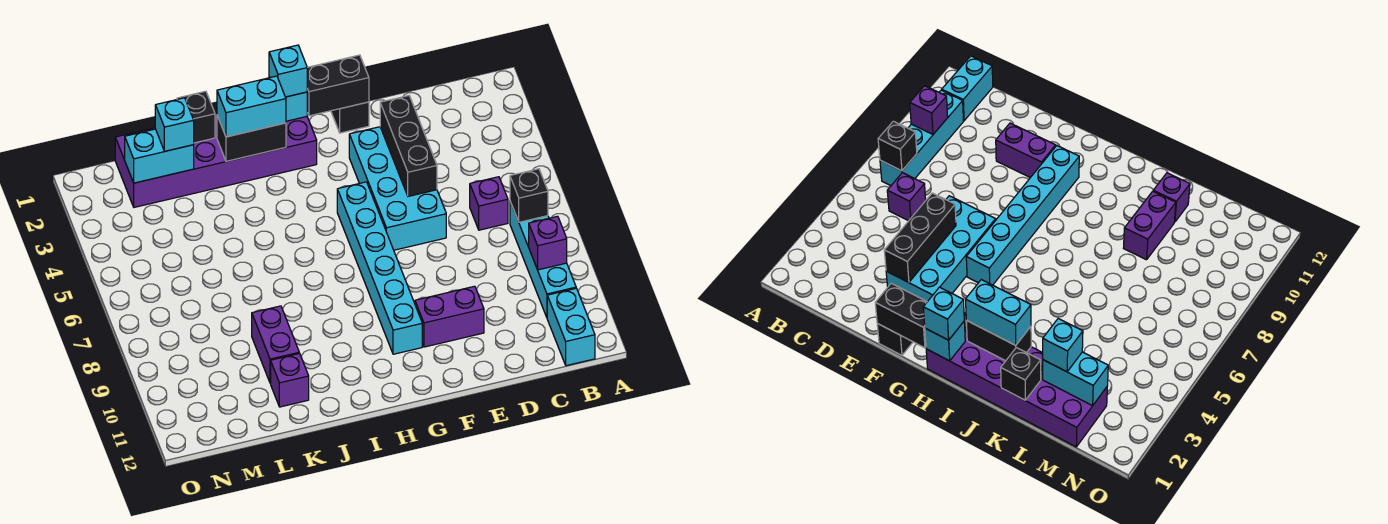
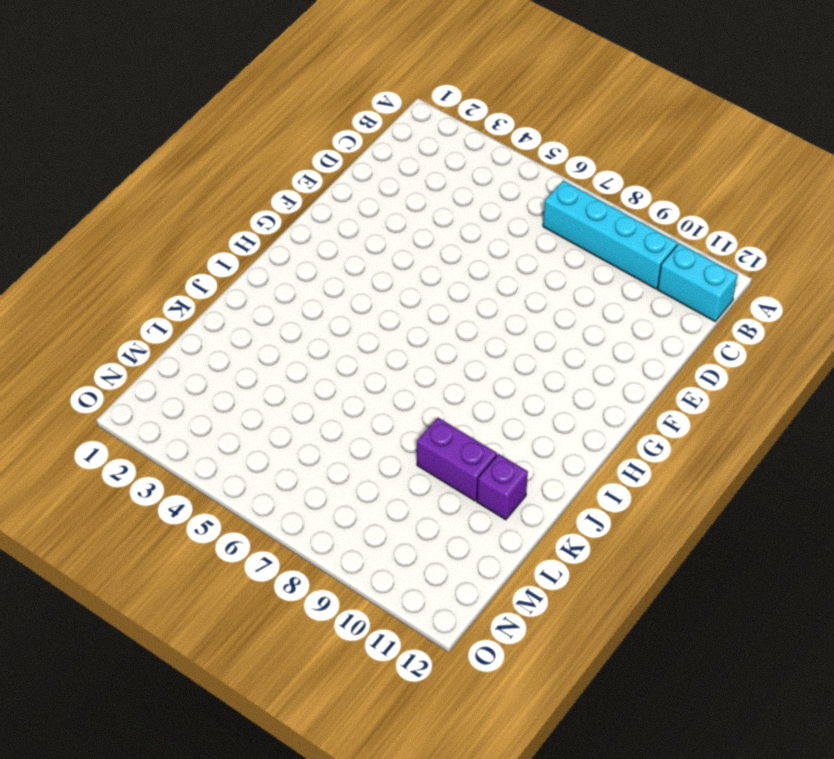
none -> purple 1x1 brick [470,177,508,230]
none -> cyan 2x4 brick [349,127,446,250]
none -> purple 1x2 brick [415,286,484,347]

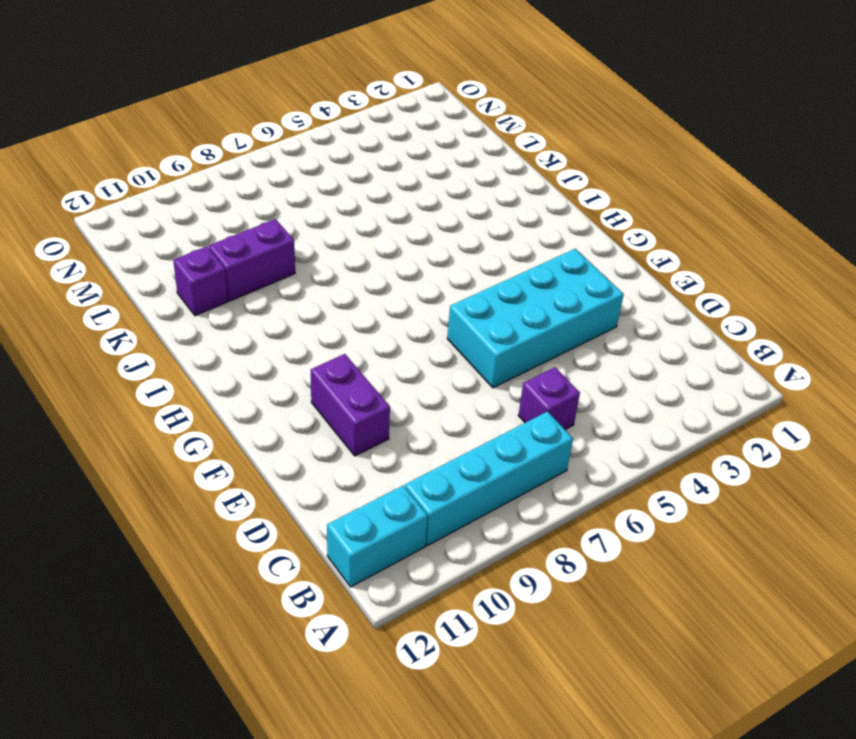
none -> black 1x1 brick [331,102,369,133]
none -> cyan 1x6 brick [337,182,422,354]
none -> purple 2x6 brick [115,113,317,207]

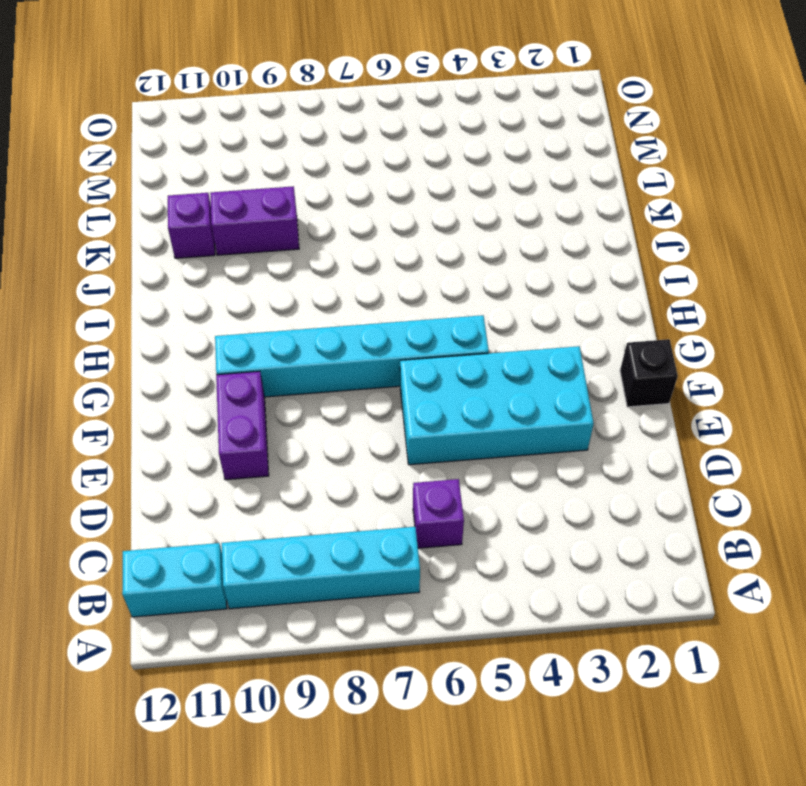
none -> purple 2x6 brick [115,113,317,207]
none -> black 1x1 brick [510,169,548,222]
none -> purple 1x1 brick [529,216,567,270]

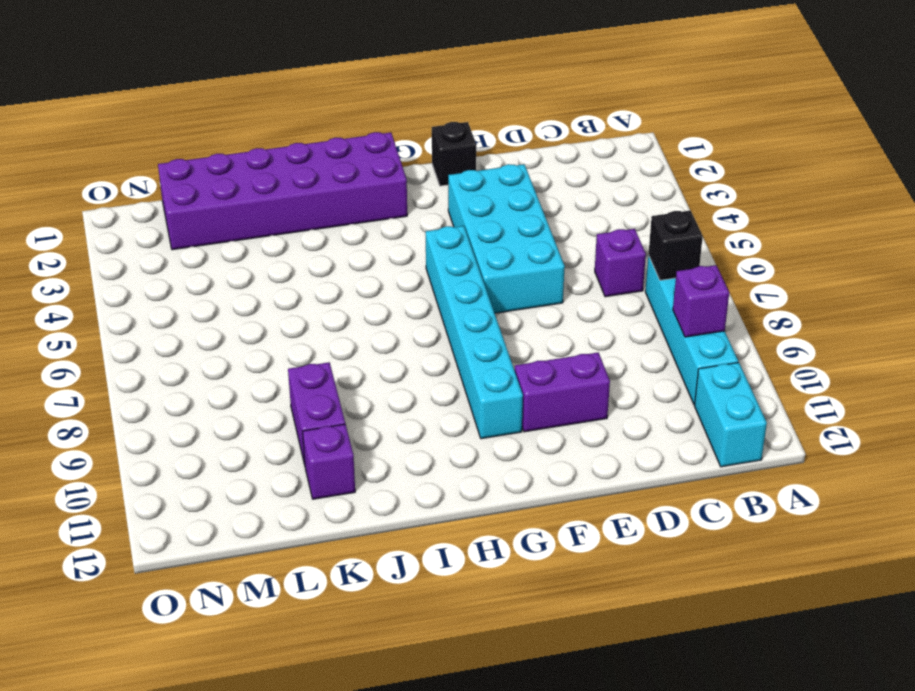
none -> black 1x3 brick [380,96,437,196]
none -> black 1x2 brick [307,55,369,116]
none -> cyan 1x1 brick [269,77,307,121]

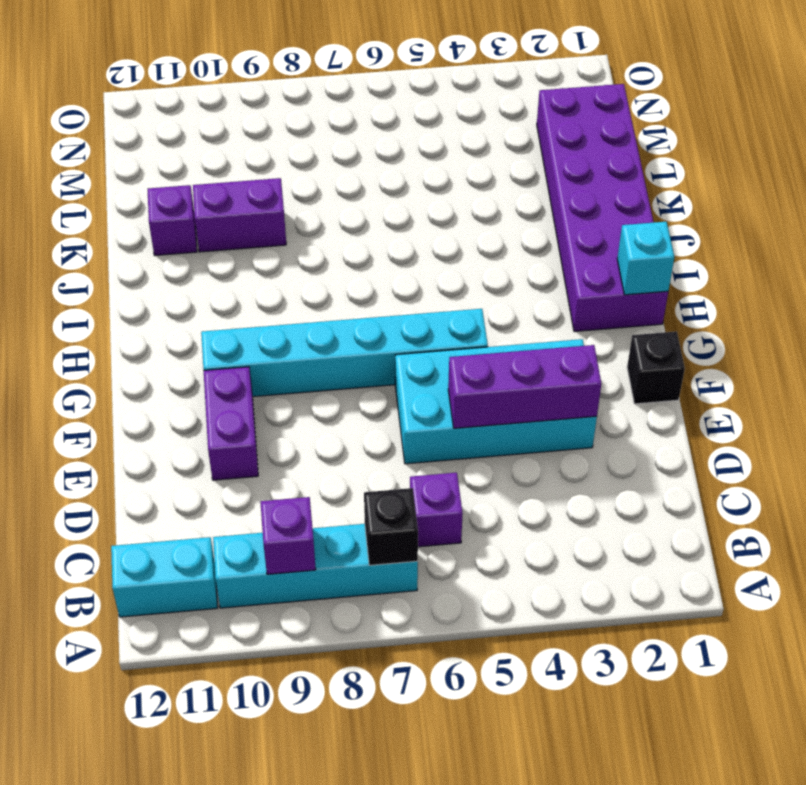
purple 1x3 brick [448,345,601,428] -> black 1x3 brick [380,96,437,196]
none -> black 1x2 brick [307,55,369,116]
none -> black 1x2 brick [217,116,286,161]
none -> black 1x1 brick [177,91,215,143]

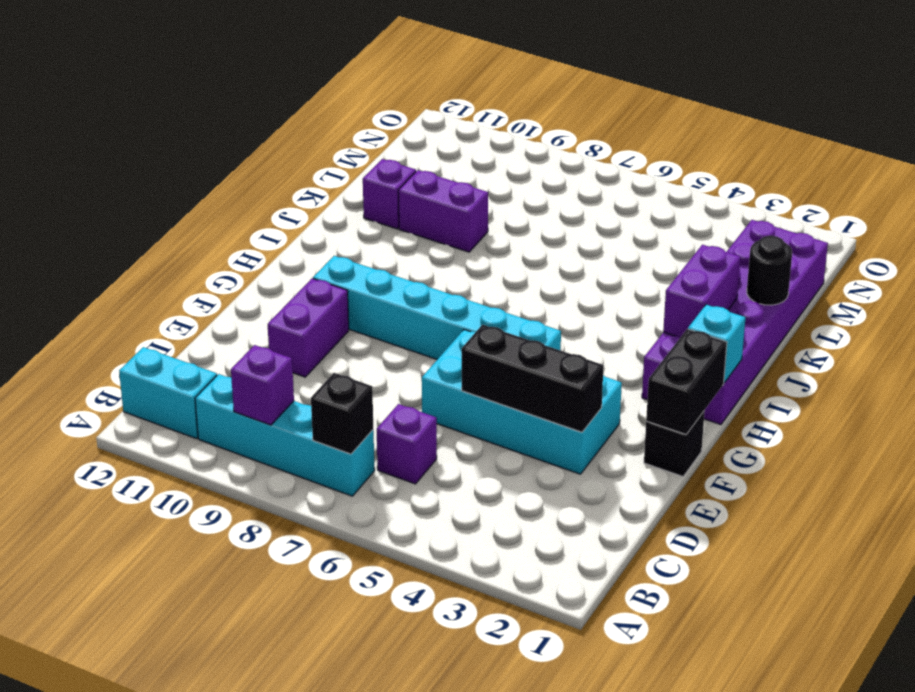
purple 1x2 brick [663,245,741,337] -> black 1x2 brick [217,116,286,161]
black 1x1 round brick [747,236,792,305] -> black 1x1 brick [177,91,215,143]
none -> cyan 1x2 brick [125,129,194,183]
none -> cyan 1x1 brick [269,45,307,97]
none -> cyan 1x2 brick [217,76,286,137]

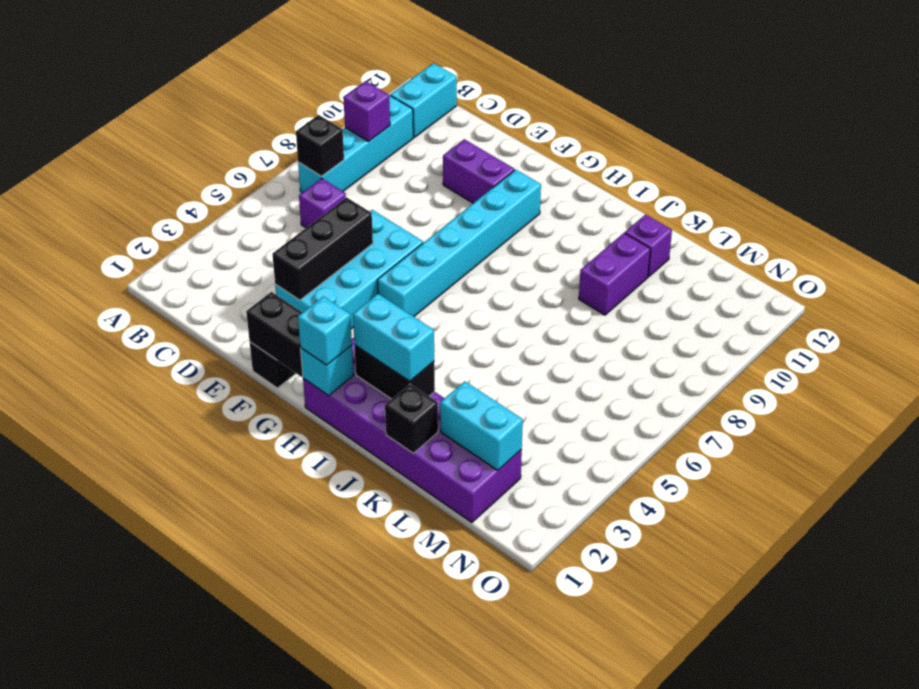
none -> cyan 1x1 brick [155,98,194,151]

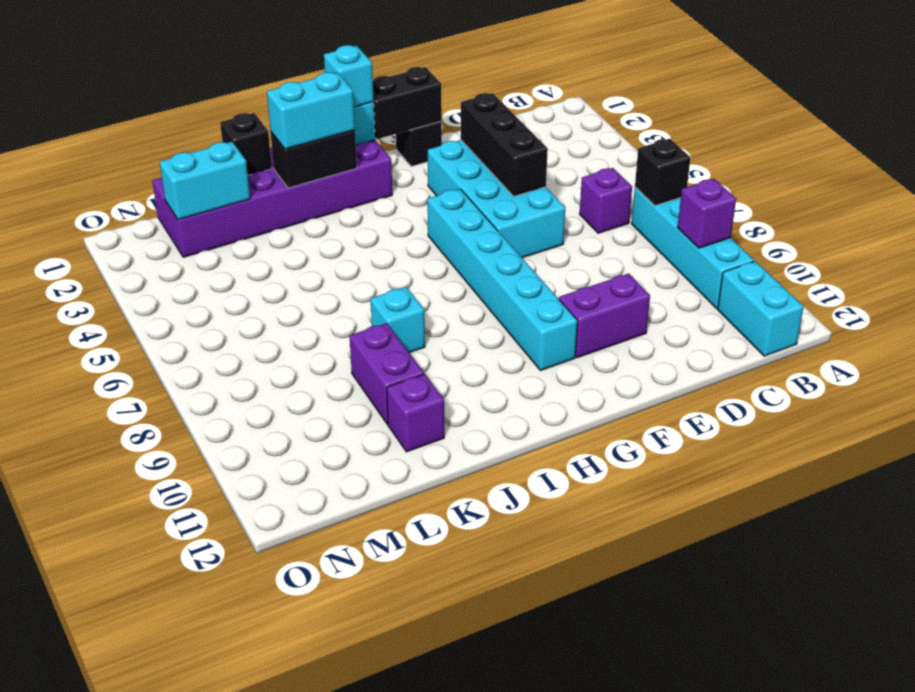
cyan 1x1 brick [371,287,425,353] -> cyan 1x1 brick moved to [155,98,194,151]

